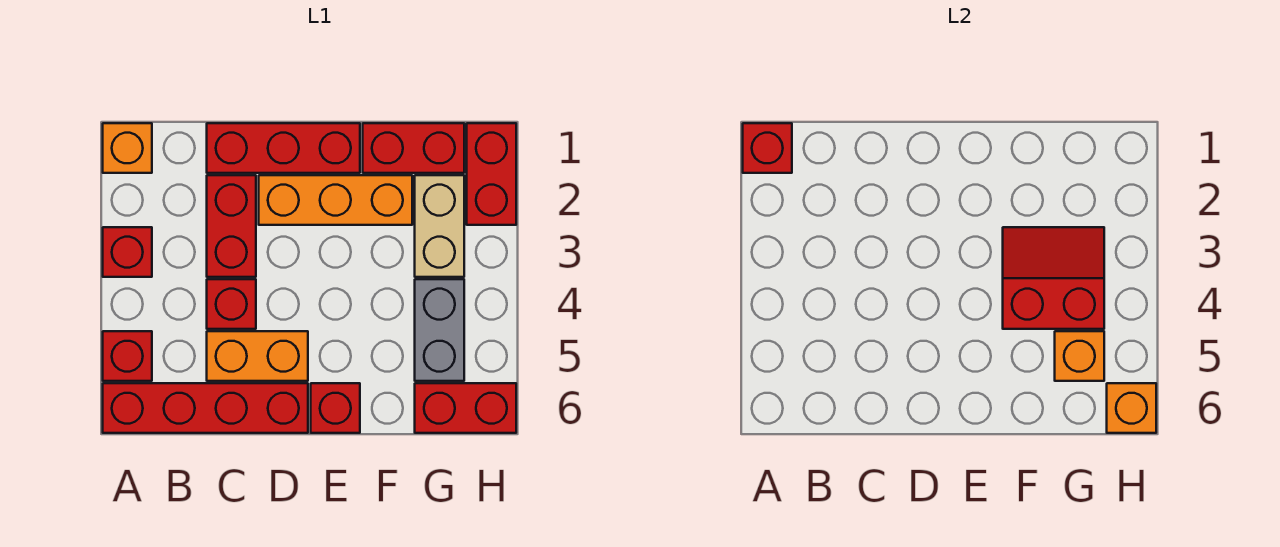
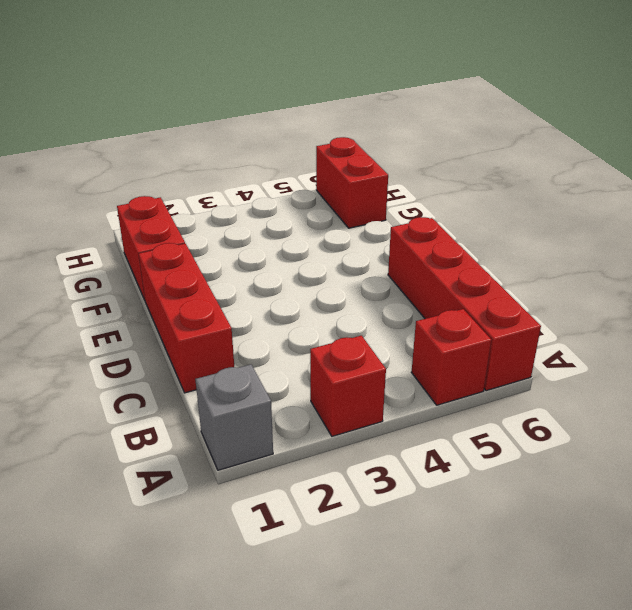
grey 1x1 brick [195,364,273,470] -> orange 1x1 brick [103,123,152,173]
none -> red 1x2 brick [207,175,256,277]
none -> red 1x1 brick [207,279,256,329]
none -> orange 1x2 brick [207,331,308,381]

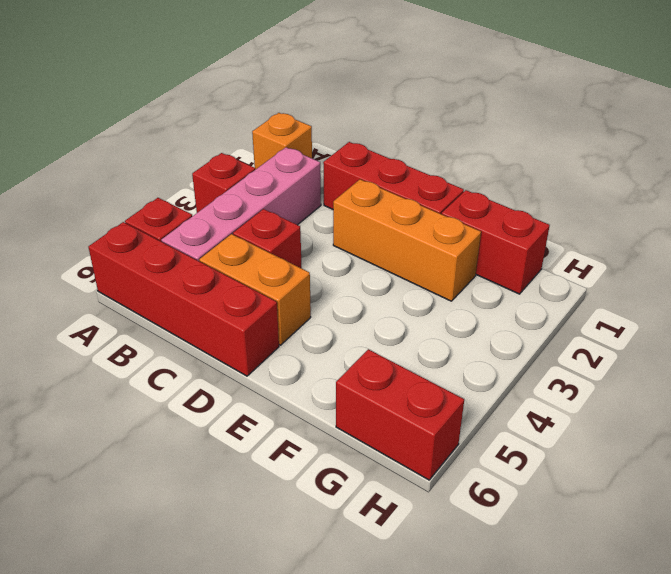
pink 1x4 brick [161,147,321,261] -> none
none -> red 1x2 brick [207,175,256,277]
none -> red 1x1 brick [311,383,360,433]
none -> tan 1x2 brick [415,175,464,277]

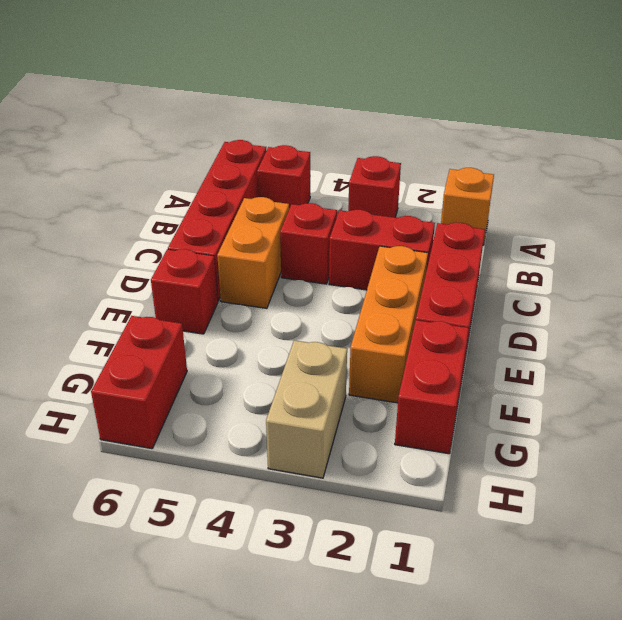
tan 1x2 brick [266,341,347,478] -> tan 1x2 brick turned to [415,175,464,277]
none -> grey 1x2 brick [415,279,464,381]
none -> red 1x2 brick [467,123,516,225]
none -> red 1x1 brick [743,123,792,173]

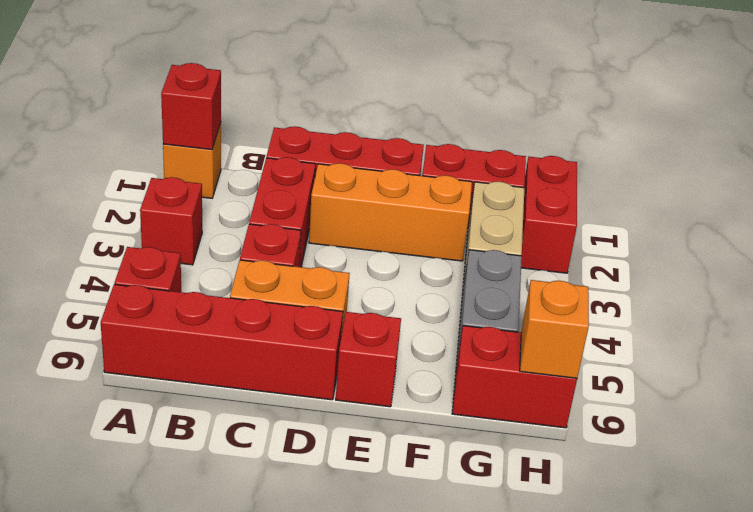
none -> red 2x2 slope [1003,227,1104,329]
none -> orange 1x1 brick [1055,331,1104,381]

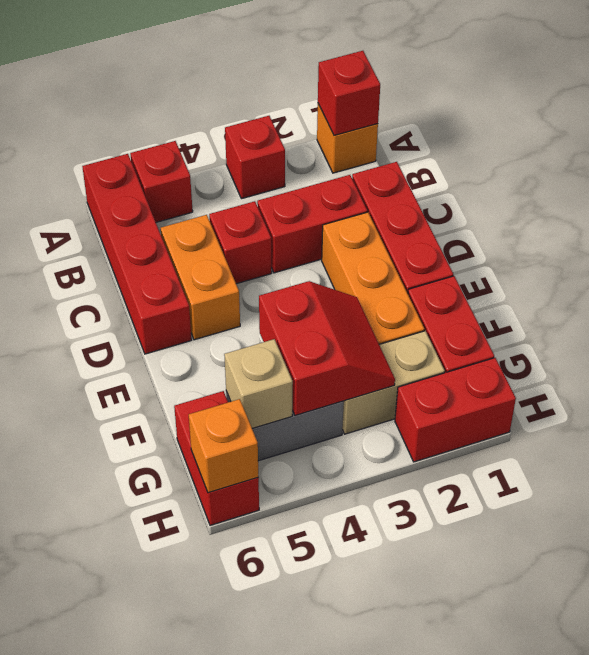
tan 1x1 brick [224,339,293,428] -> orange 1x1 brick [1055,331,1104,381]
none -> red 1x1 brick [311,383,360,433]

